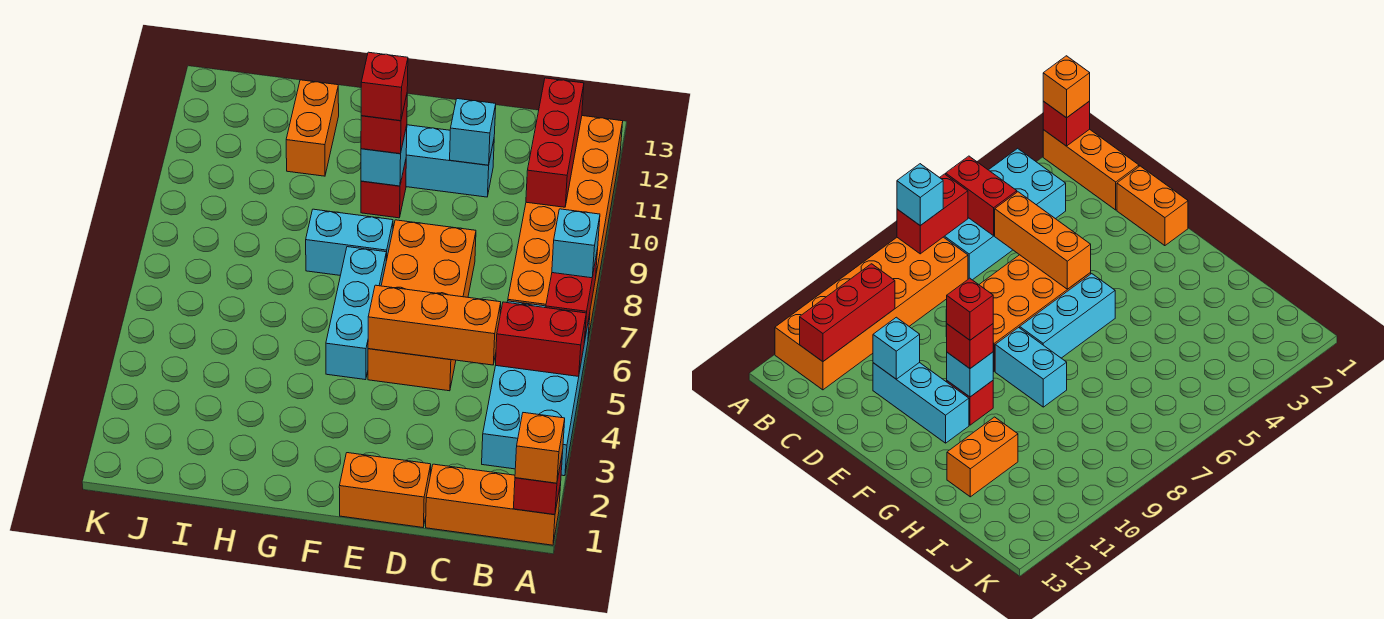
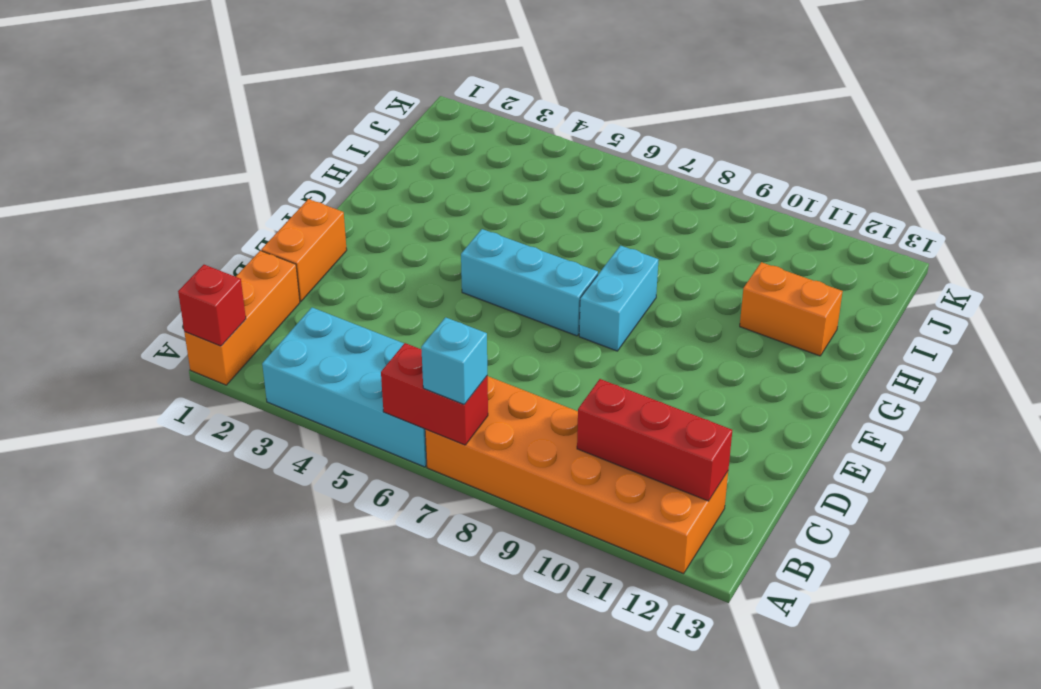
none -> orange 2x4 brick [368,220,476,391]
none -> cyan 1x3 brick [406,125,494,197]
none -> red 1x1 brick [361,160,406,218]

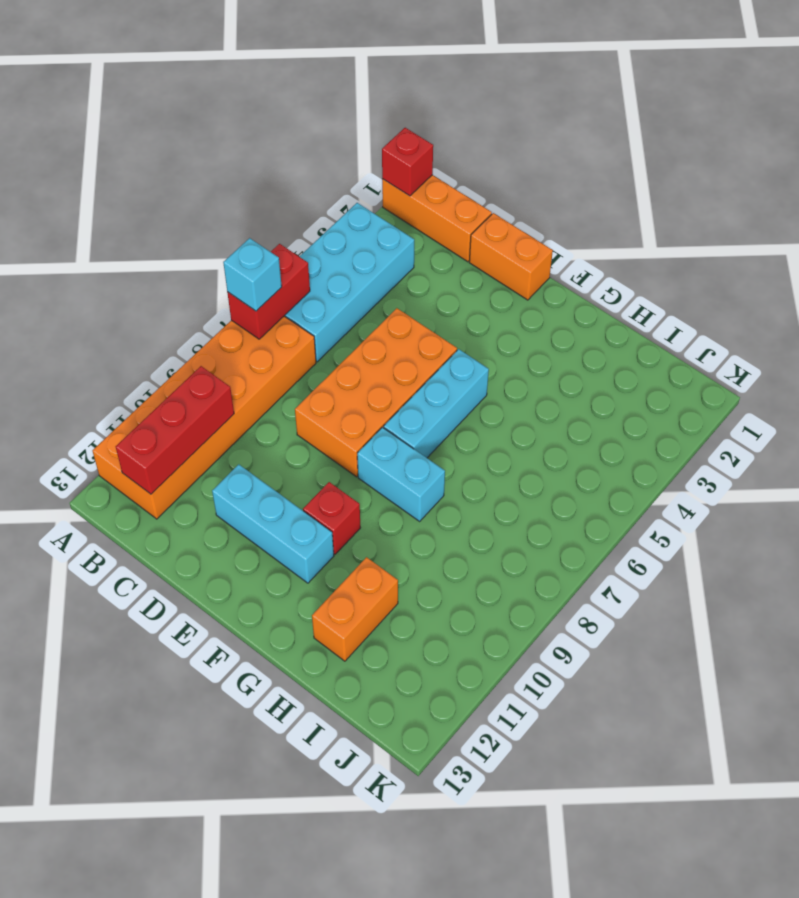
none -> red 1x2 brick [496,302,586,376]
none -> orange 1x3 brick [368,285,501,365]
none -> cyan 1x1 brick [450,99,496,165]

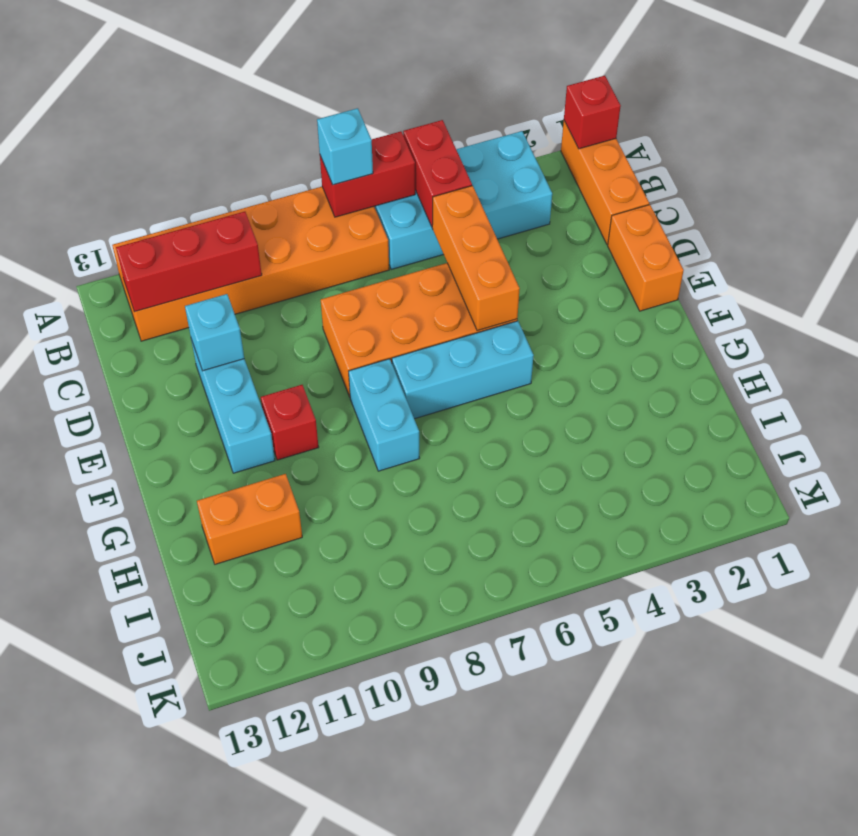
none -> cyan 1x1 brick [361,126,407,186]
none -> orange 1x1 brick [515,413,565,483]
none -> red 1x1 brick [361,95,407,154]

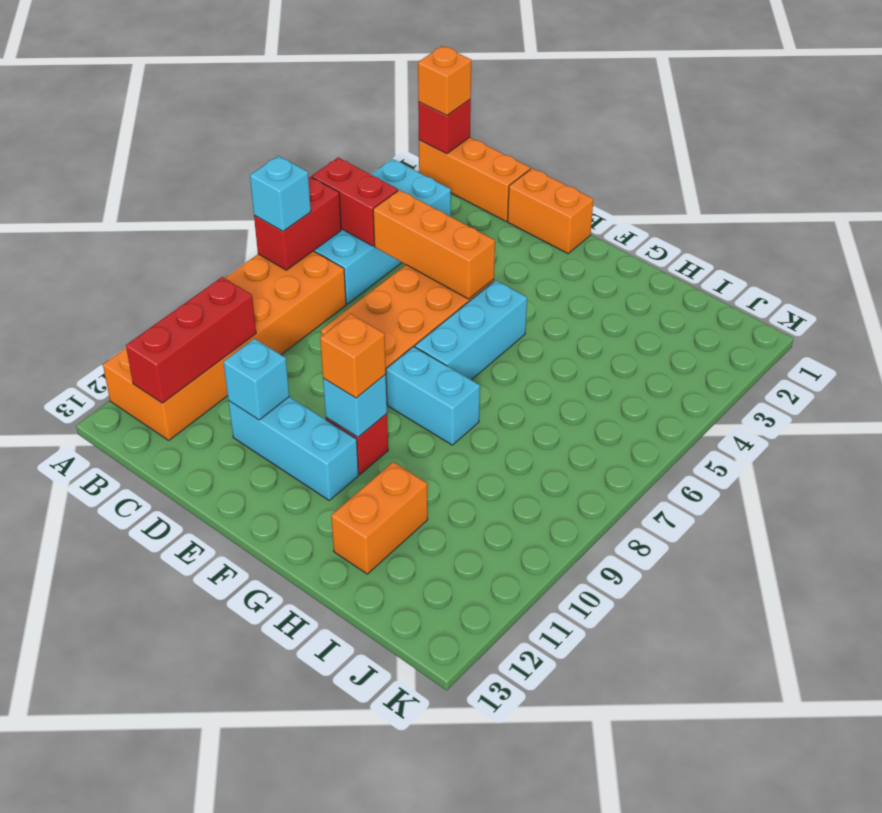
orange 1x1 brick [320,314,386,398] -> red 1x1 brick [361,95,407,154]
none -> red 1x1 brick [361,52,408,121]

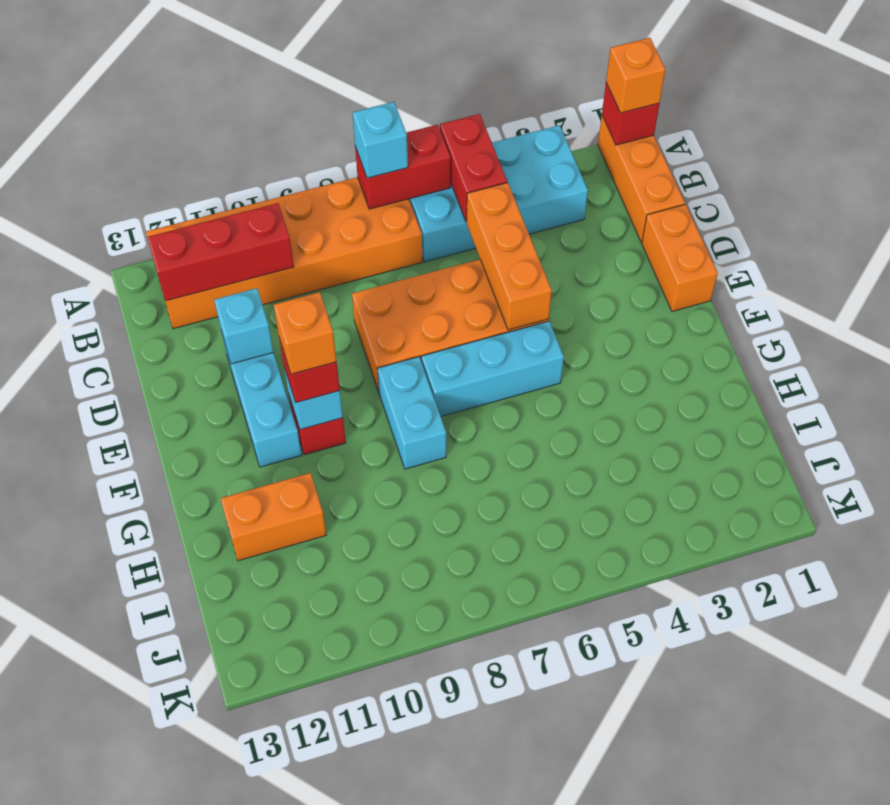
orange 1x1 brick [274,292,337,374] -> red 1x1 brick [361,52,408,121]

